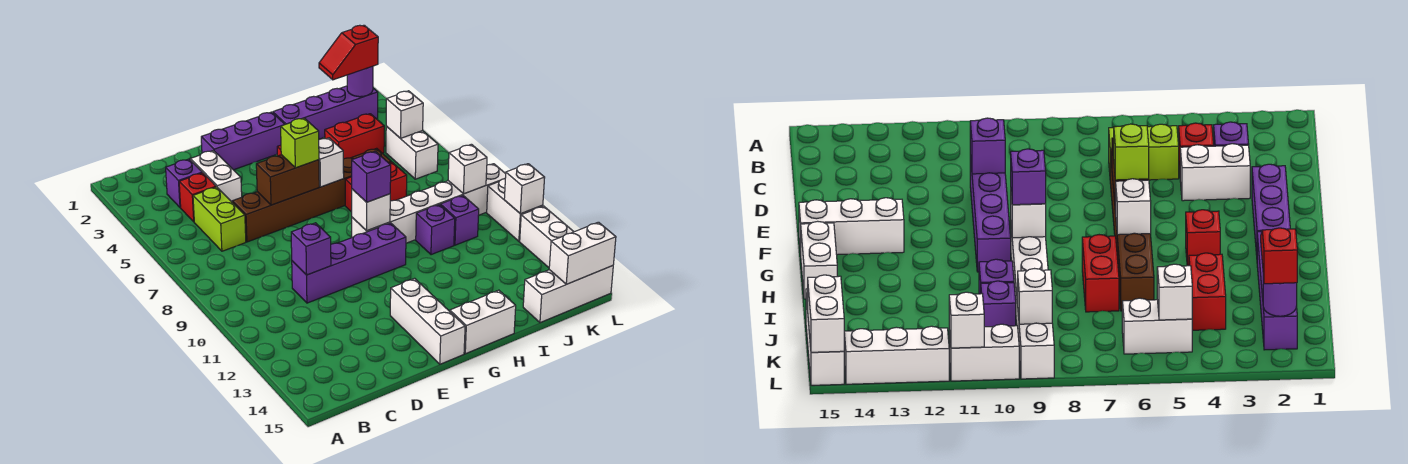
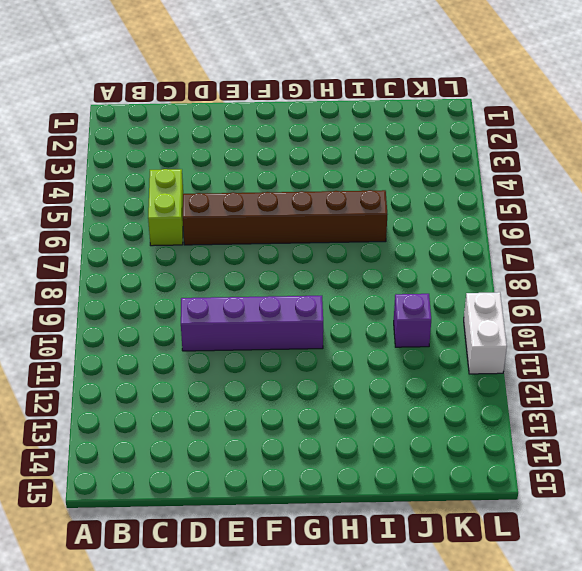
none -> purple 1x1 brick [166,159,202,208]
none -> red 1x1 brick [179,173,216,222]
none -> white 1x2 brick [190,151,242,202]
none -> purple 1x3 brick [201,112,285,170]

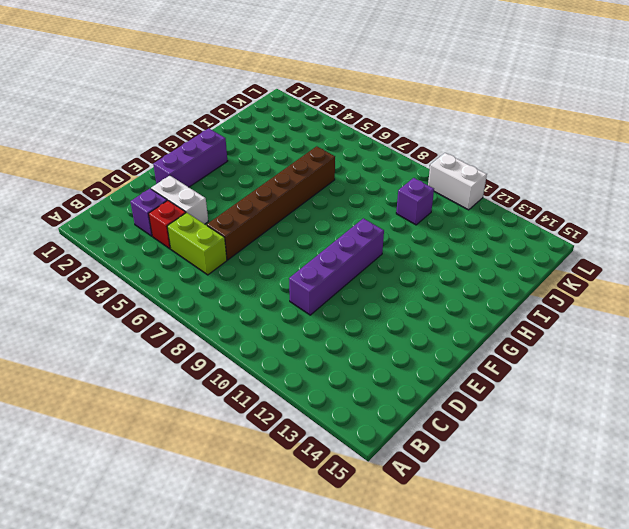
none -> white 1x3 brick [390,278,465,364]
none -> red 1x1 brick [1186,210,1220,265]
none -> white 1x6 brick [352,164,506,243]
none -> white 1x2 brick [450,290,516,354]

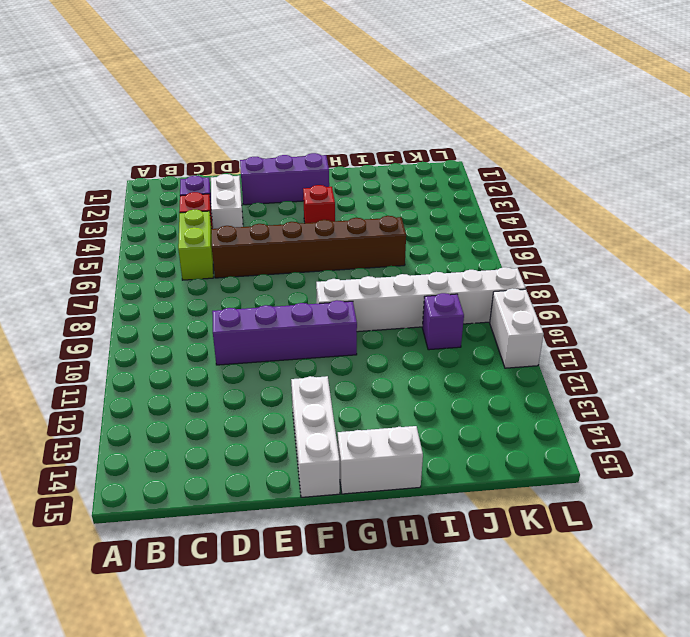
none -> purple 1x4 brick [273,86,378,139]
none -> red 1x2 brick [345,162,407,212]
none -> red 1x2 brick [325,114,384,159]
none -> purple 1x1 brick [416,205,455,255]

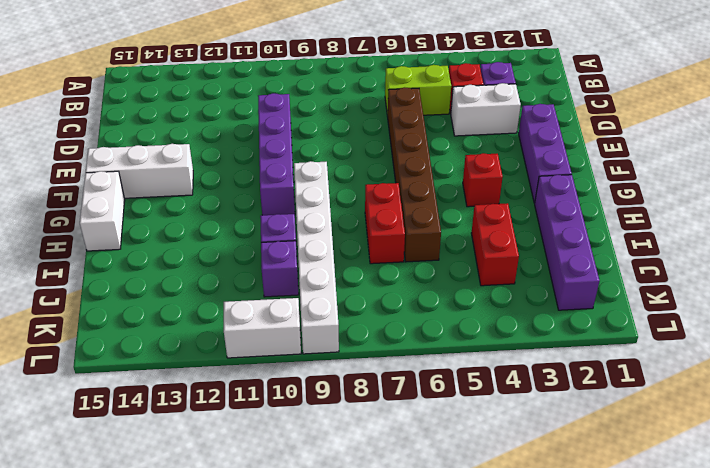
none -> white 1x3 brick [523,266,613,323]
none -> white 1x2 brick [386,126,438,179]
none -> white 1x3 brick [520,206,574,268]
none -> purple 1x1 brick [291,223,331,275]

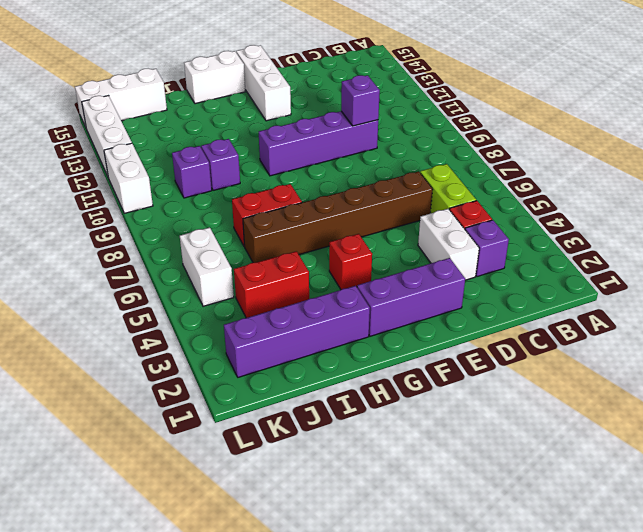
none -> white 1x6 brick [352,164,506,243]
none -> brown 1x2 brick [256,155,319,205]
none -> white 1x1 brick [319,138,344,187]
none -> white 1x1 brick [352,189,390,231]

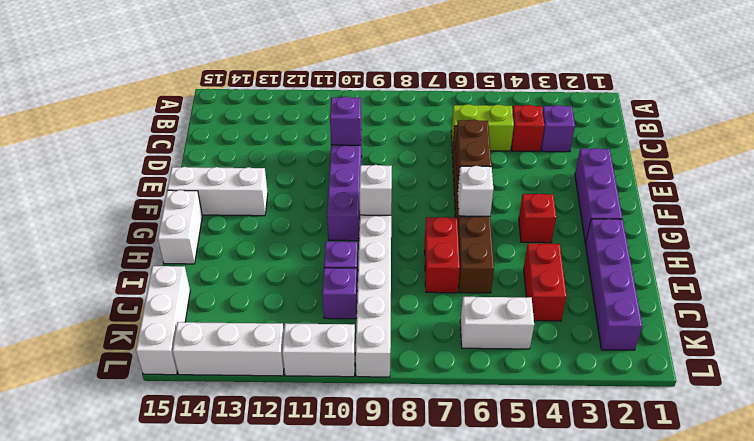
none -> white 1x2 brick [190,151,242,202]
none -> purple 1x1 round brick [347,66,373,97]
none -> white 1x1 brick [386,91,423,138]
none -> white 1x1 brick [448,144,487,194]

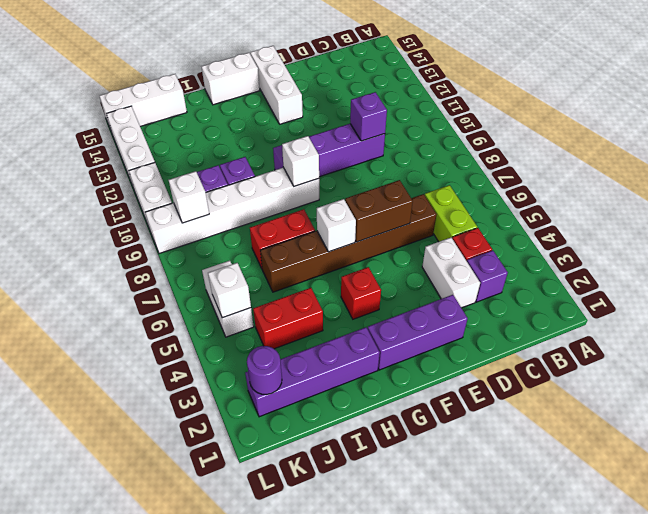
none -> white 1x2 brick [549,222,616,284]
none -> white 1x1 brick [504,164,545,214]
none -> lime 1x1 brick [281,118,319,168]
none -> purple 1x1 brick [352,151,391,202]

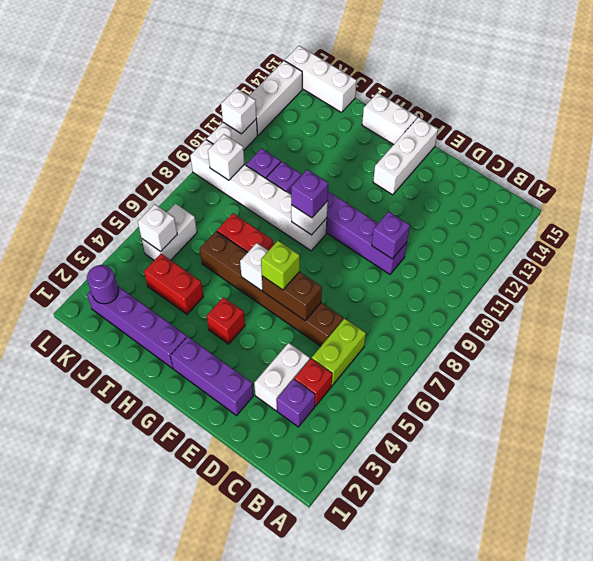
none -> white 1x2 brick [549,222,616,284]
none -> red 1x2 slope [319,25,378,80]

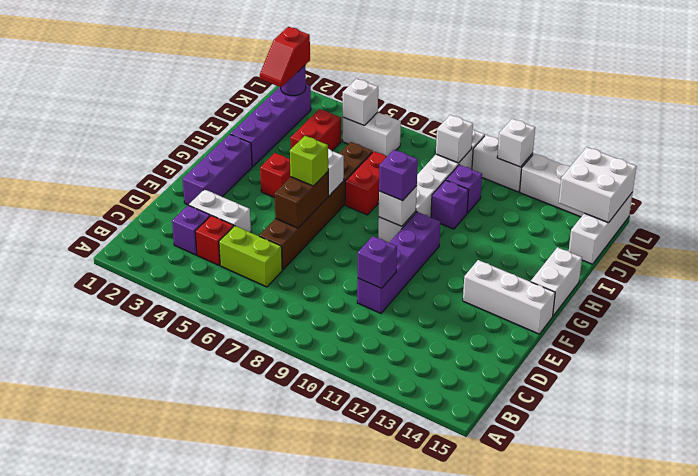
white 2x2 brick [559,147,636,223] -> white 1x2 brick [549,222,616,284]

